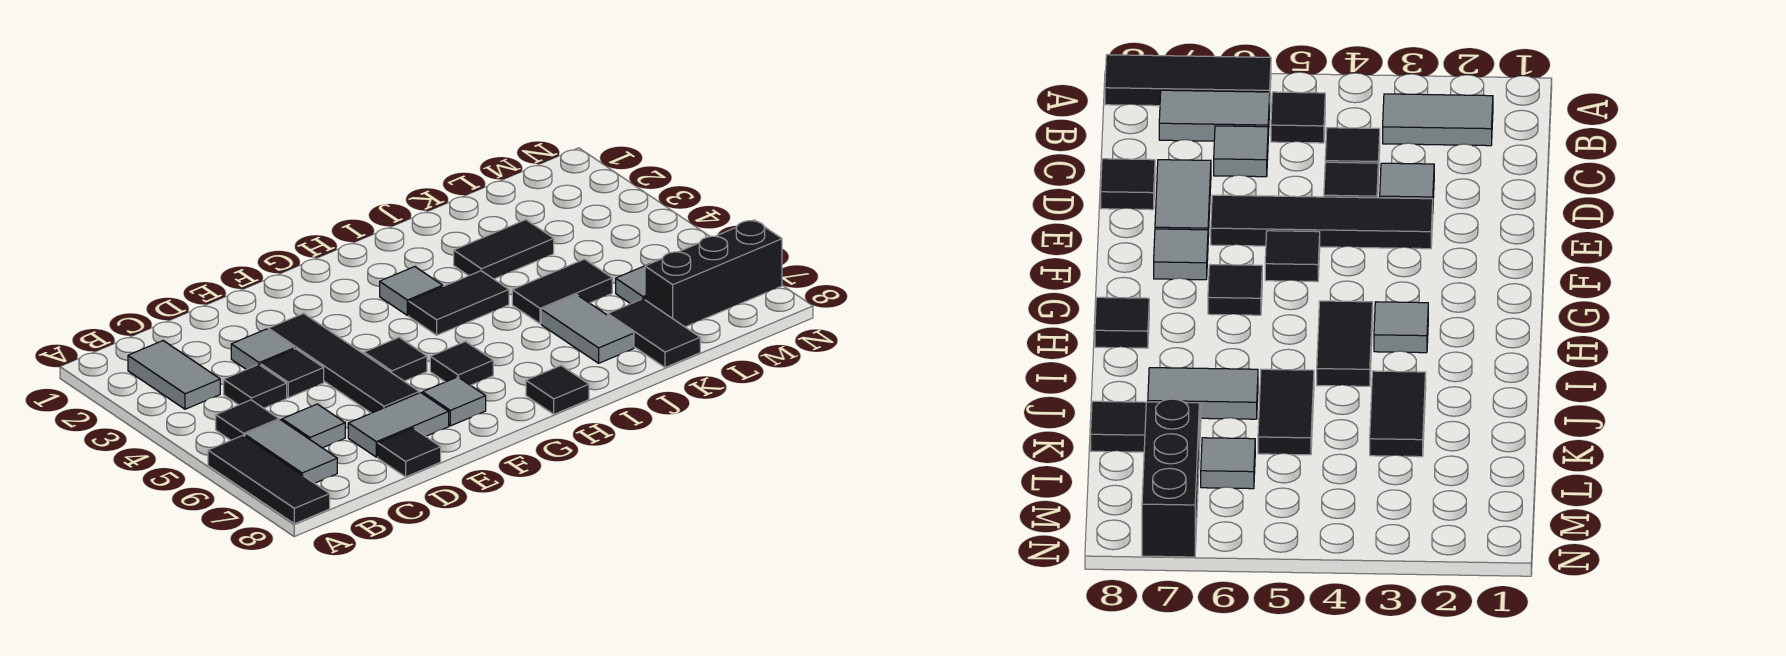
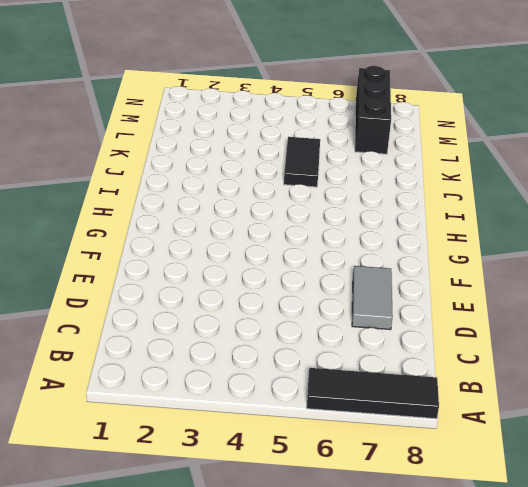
none -> grey 1x2 tile [128,341,220,409]
none -> black 1x1 tile [216,400,279,440]
none -> grey 1x2 tile [245,420,337,483]

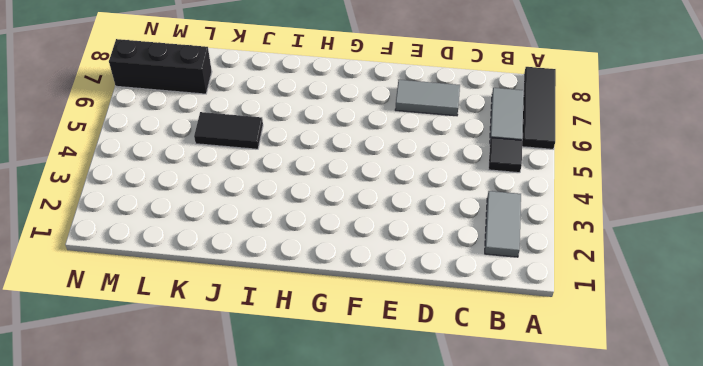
none -> black 1x1 tile [224,365,287,408]
none -> grey 1x1 tile [282,404,345,448]
none -> grey 1x1 tile [231,329,294,370]

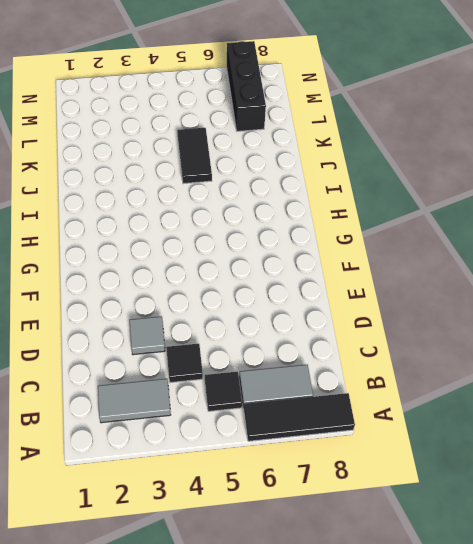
none -> grey 1x1 tile [282,404,345,448]
none -> black 1x1 tile [261,349,324,398]
none -> grey 1x2 tile [348,393,449,457]

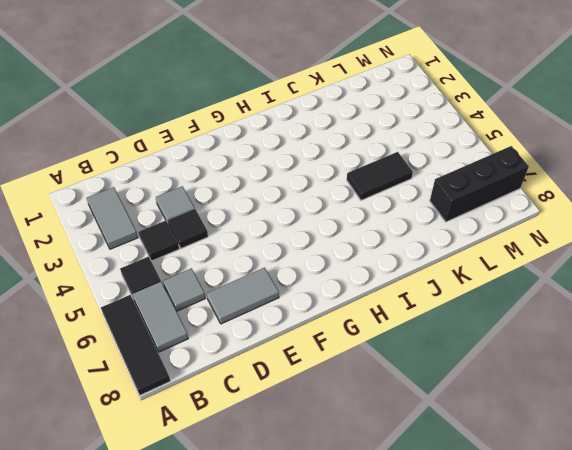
none -> black 1x1 tile [378,428,441,477]
none -> black 1x4 tile [268,313,419,413]
none -> black 1x1 tile [364,337,427,381]

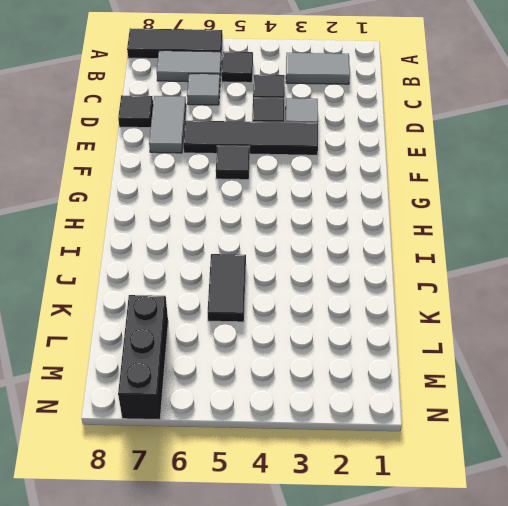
none -> grey 1x1 tile [423,377,486,426]
none -> black 1x1 tile [430,342,493,385]
none -> grey 1x1 tile [380,267,443,315]

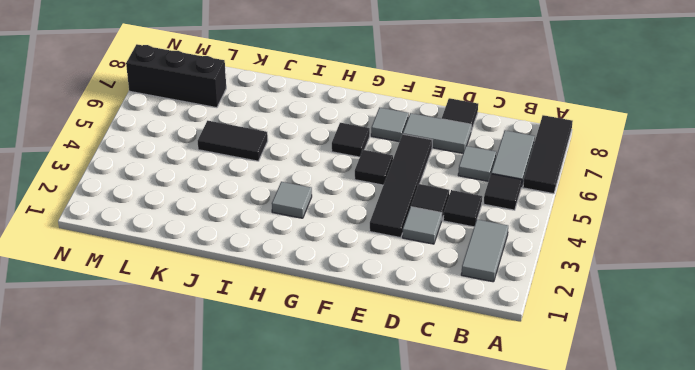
none -> black 1x2 tile [409,271,509,335]
none -> black 1x1 tile [526,366,589,414]
none -> black 1x2 tile [454,220,554,279]

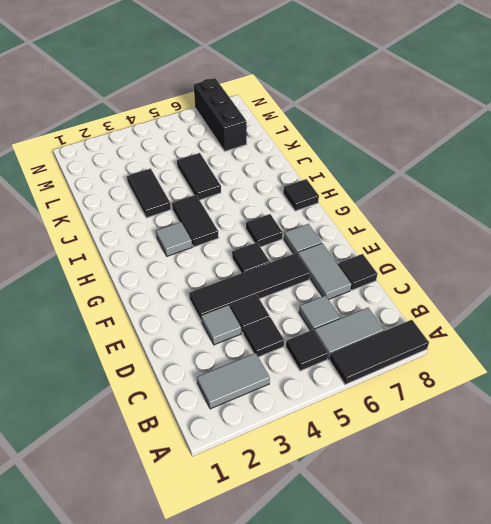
none -> grey 1x2 tile [541,295,634,363]
none -> black 1x2 tile [608,299,700,367]
none -> grey 1x1 tile [616,266,645,304]

